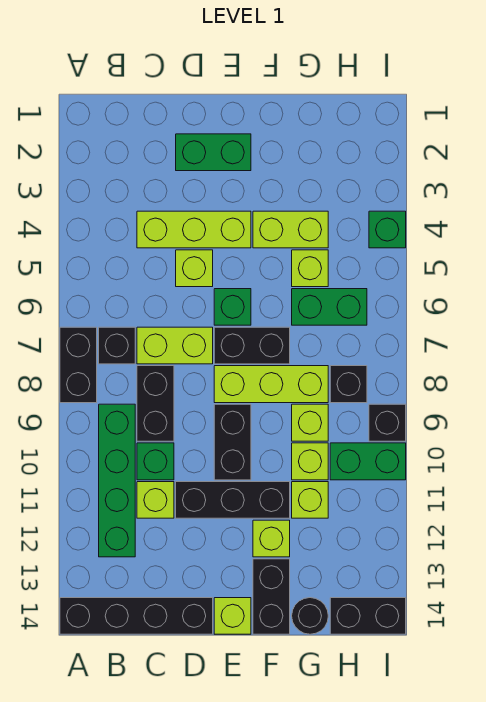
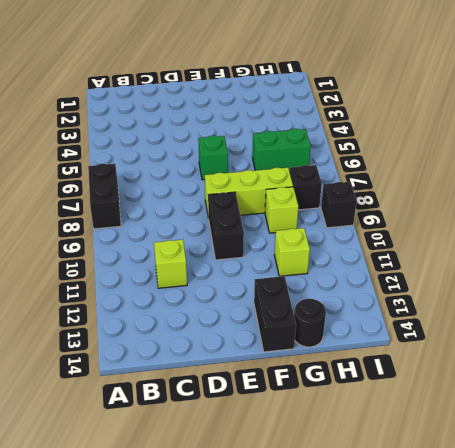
none -> black 1x4 brick [60,598,213,634]
none -> black 1x1 brick [99,327,135,364]
none -> green 1x4 brick [99,404,135,557]
none -> lime 1x3 brick [137,211,251,248]

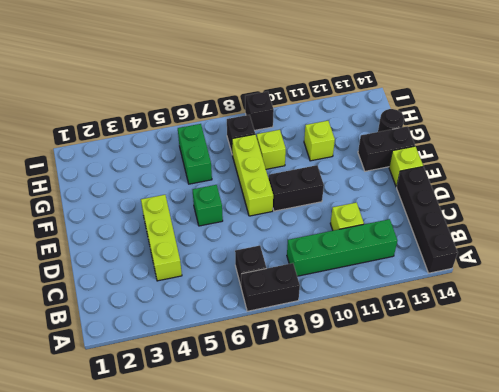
none -> lime 1x2 brick [137,327,213,364]
none -> black 1x2 brick [137,366,174,441]
none -> green 1x1 brick [137,443,174,480]
none -> green 1x2 brick [176,134,251,171]

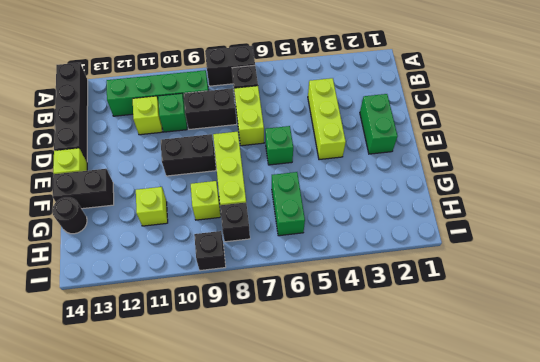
none -> lime 1x1 brick [176,250,213,287]
none -> black 1x3 brick [176,482,290,518]
none -> black 1x2 brick [214,327,290,364]
none -> lime 1x2 brick [253,211,328,248]

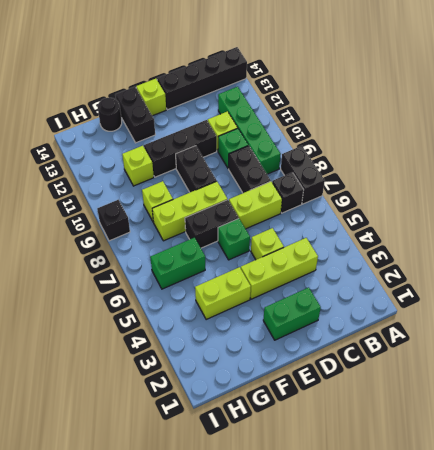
none -> lime 1x1 brick [253,520,290,557]
none -> lime 1x1 brick [292,250,328,287]
none -> lime 1x1 brick [292,443,328,480]
none -> black 1x1 brick [330,366,367,403]

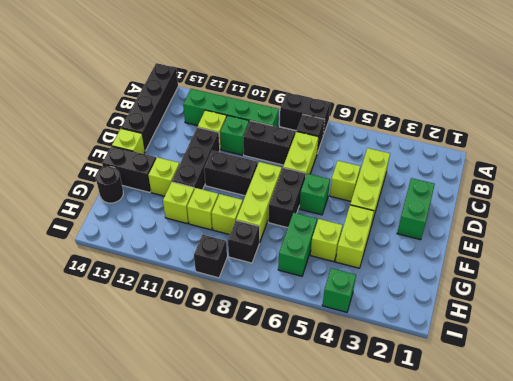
none -> green 1x2 brick [330,443,406,480]
none -> black 1x2 brick [330,598,406,634]

